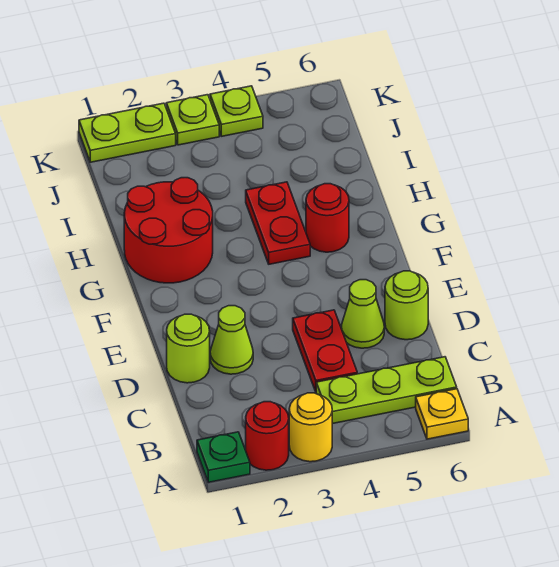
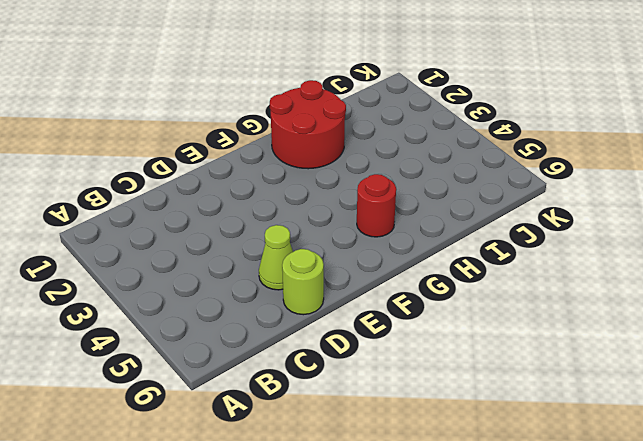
none -> green 1x1 plate [197,432,250,482]
none -> red 1x1 round brick [246,402,289,470]
none -> yellow 1x1 round brick [289,393,332,462]

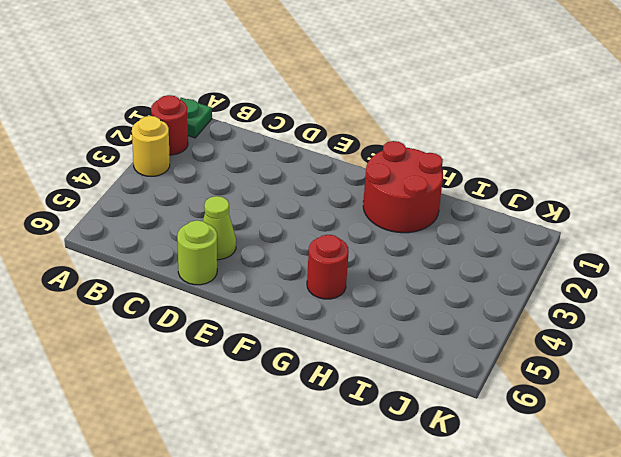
none -> yellow 1x1 plate [416,389,468,439]
none -> lime 1x3 plate [316,357,457,424]
none -> red 1x2 plate [293,310,357,391]

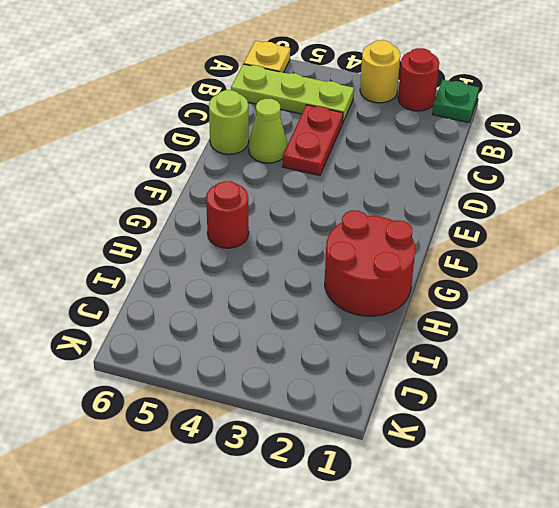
none -> lime 1x1 round brick [167,314,210,383]
none -> lime 1x1 cone [210,306,253,374]
none -> red 1x2 plate [246,182,310,264]

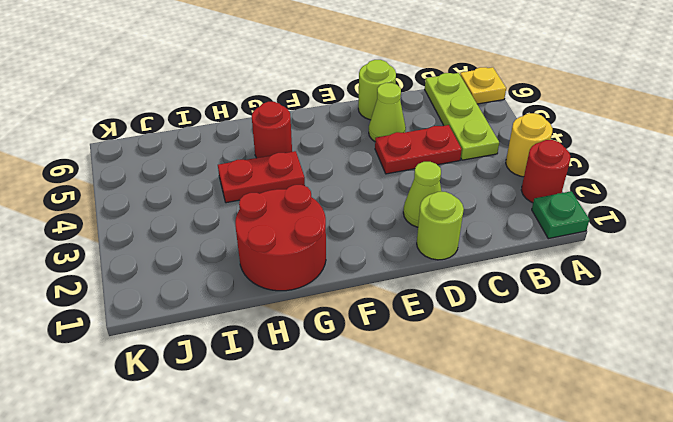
none -> lime 1x2 plate [79,103,176,162]
none -> lime 1x1 plate [166,95,219,145]
none -> lime 1x1 plate [210,86,263,136]

